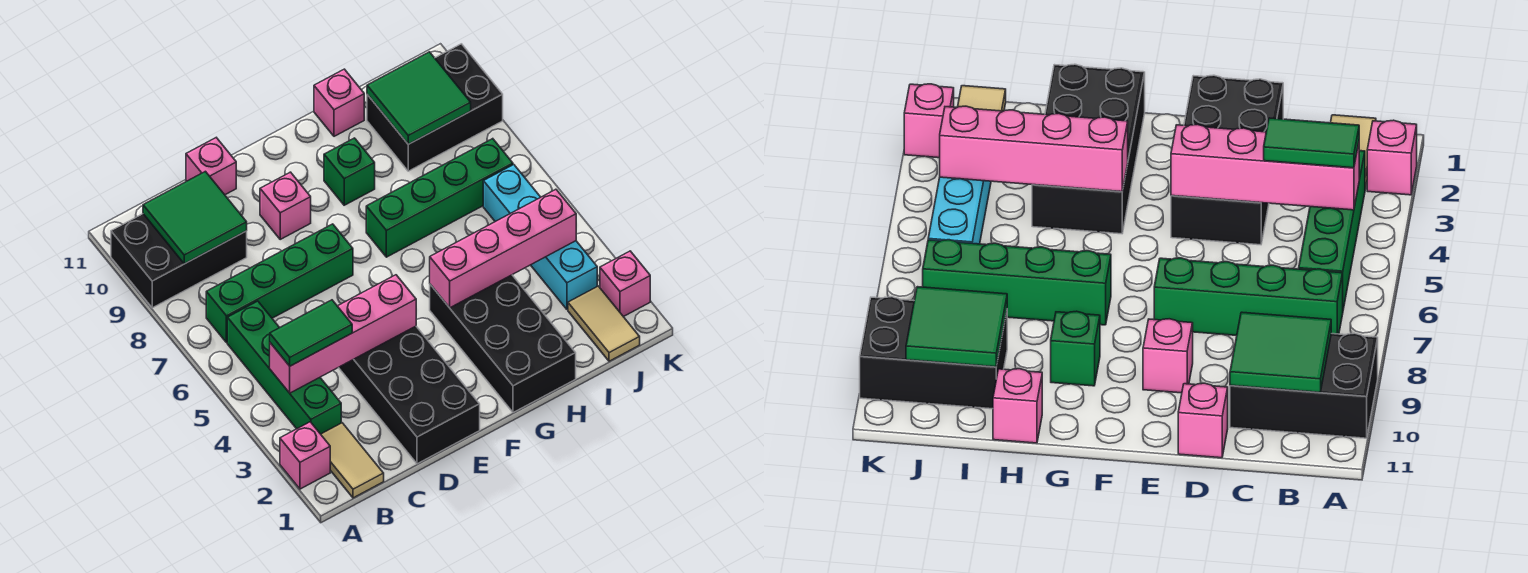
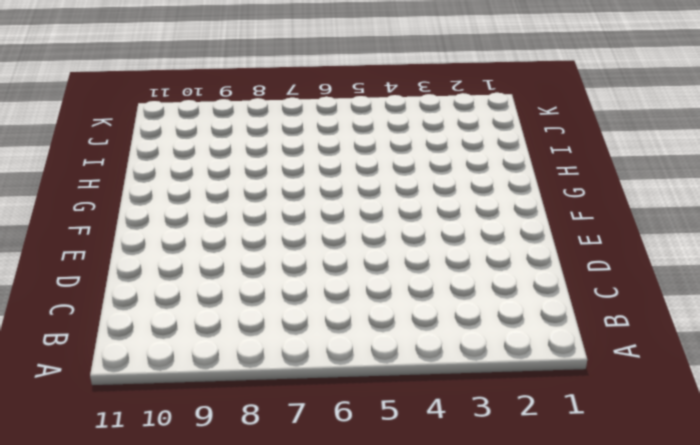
none -> pink 1x1 brick [280,422,330,489]
none -> black 2x3 brick [111,214,247,308]
none -> tan 1x2 tile [321,423,384,498]

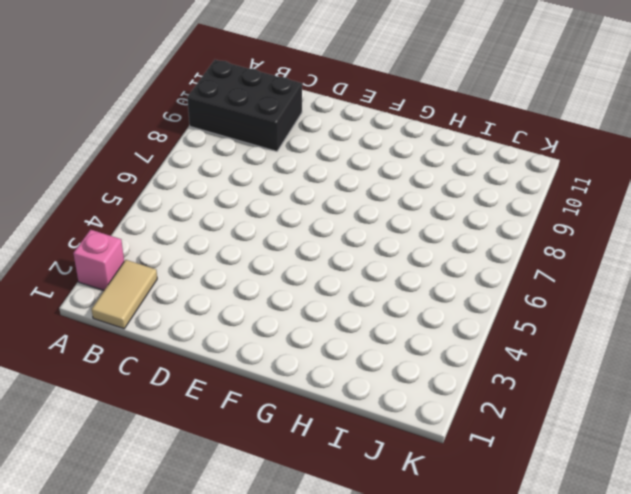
none -> green 1x4 brick [227,301,341,434]
none -> green 1x4 brick [206,224,353,343]
none -> black 2x4 brick [339,326,480,464]

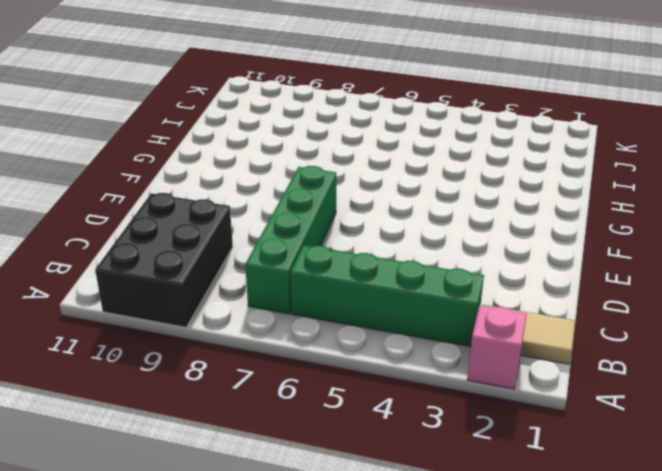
none -> black 2x4 brick [339,326,480,464]
none -> pink 1x1 brick [186,138,236,195]
none -> pink 1x1 brick [260,172,311,239]

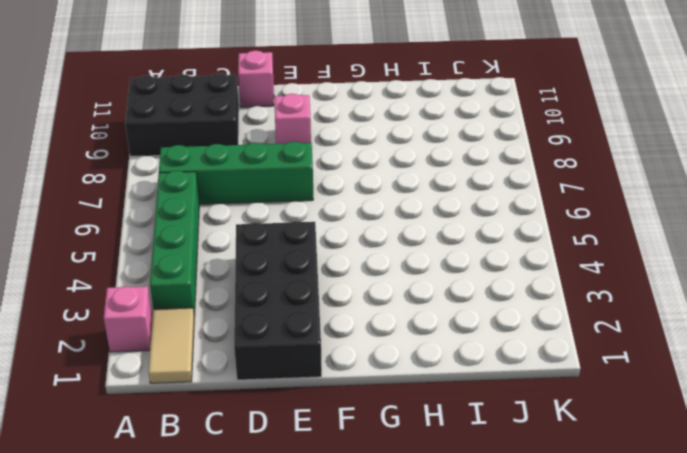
none -> black 2x4 brick [430,275,576,413]
none -> green 1x4 brick [366,139,513,257]
none -> green 1x1 brick [324,138,375,205]

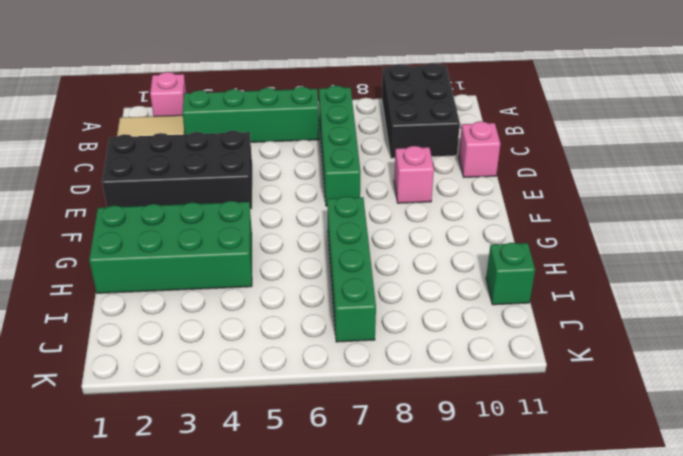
green 2x4 brick [89,201,252,293] -> black 2x4 brick [430,275,576,413]
green 1x1 brick [486,243,535,305] -> green 1x1 brick moved to [324,138,375,205]
none -> pink 1x1 brick [314,69,364,136]
none -> black 2x3 brick [367,44,503,171]
none -> tan 1x2 tile [568,286,640,361]

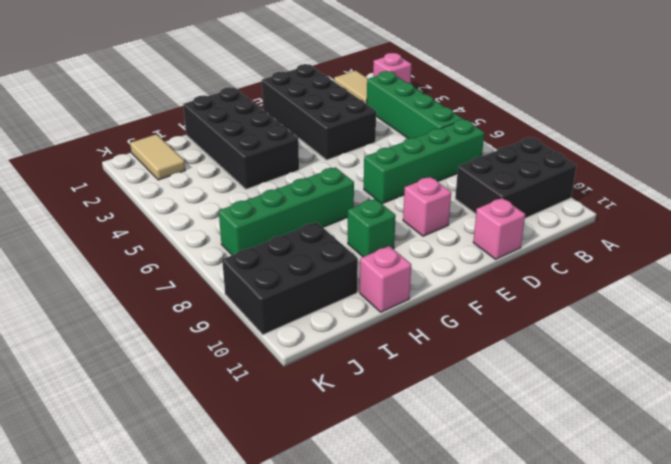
none -> cyan 1x4 brick [483,165,597,309]
none -> pink 1x1 brick [600,251,650,317]
none -> pink 1x4 brick [270,275,416,393]

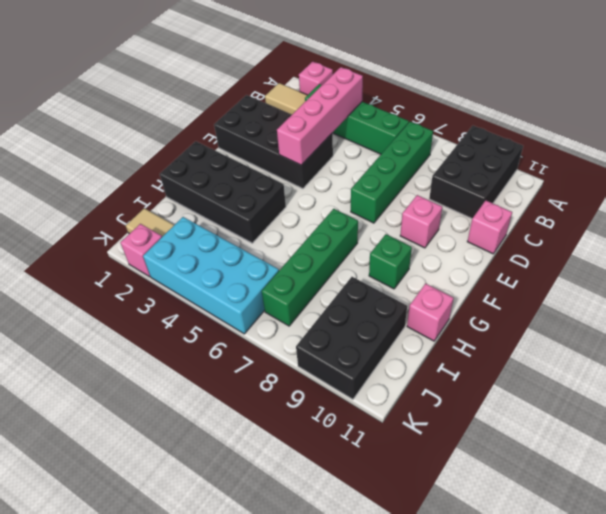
cyan 2x4 brick [143,217,279,334] -> cyan 1x4 brick [483,165,597,309]
none -> green 2x2 tile [143,171,247,264]
none -> pink 1x4 brick [430,189,576,308]
none -> green 2x2 tile [367,52,471,144]

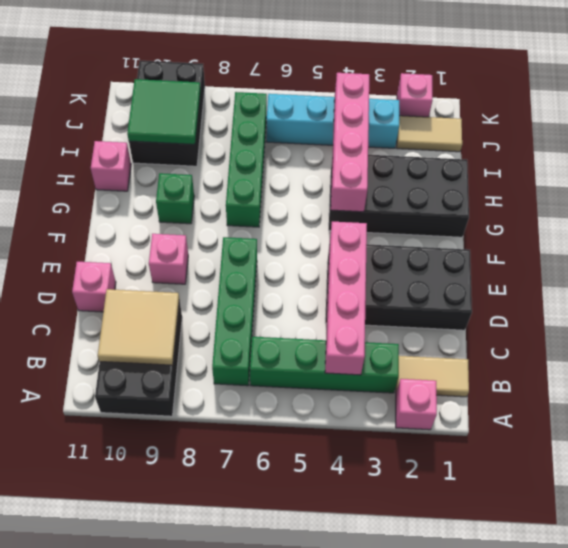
tan 2x2 tile [98,289,179,365] -> green 2x2 tile [143,171,247,264]
none -> green 1x2 tile [270,300,352,366]

